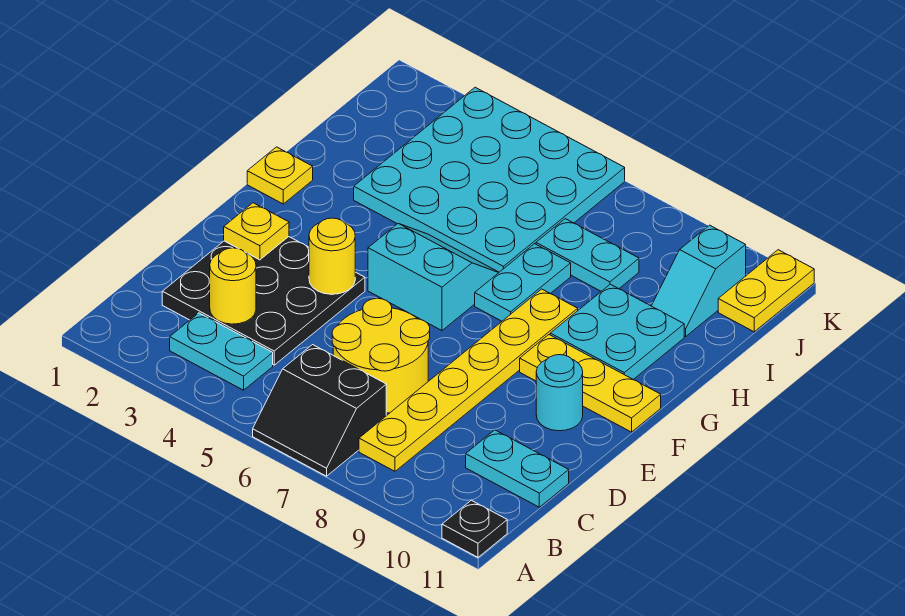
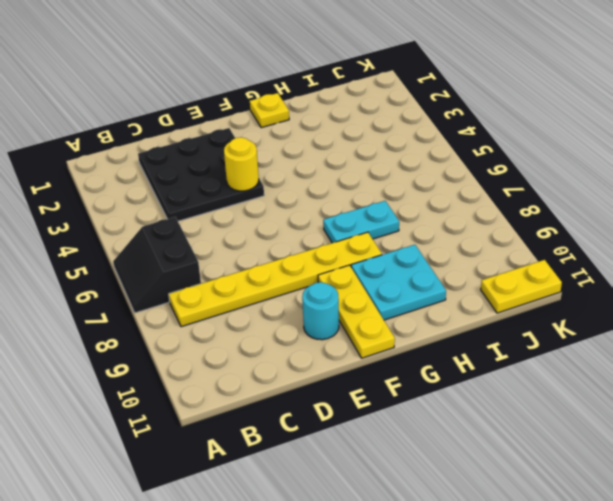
none -> black 1x1 plate [442,500,507,557]
none -> cyan 1x2 plate [170,313,273,390]
none -> yellow 2x2 round brick [332,299,430,413]

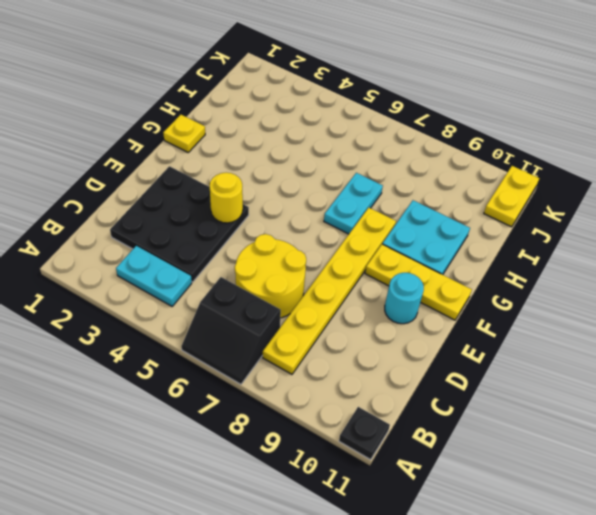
none -> cyan 1x2 plate [466,430,569,507]
none -> cyan 2x2 slope [368,223,499,330]
none -> cyan 4x4 plate [354,87,625,272]

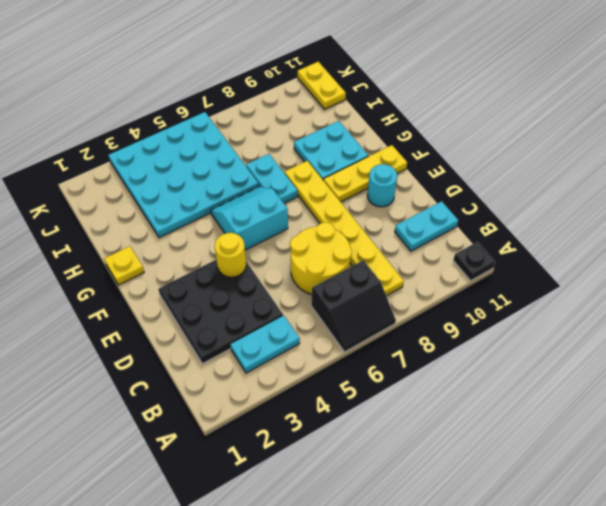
none -> cyan 1x2 plate [536,219,639,291]
none -> cyan 1x2 slope [652,225,746,337]
none -> yellow 1x1 round brick [210,248,256,324]

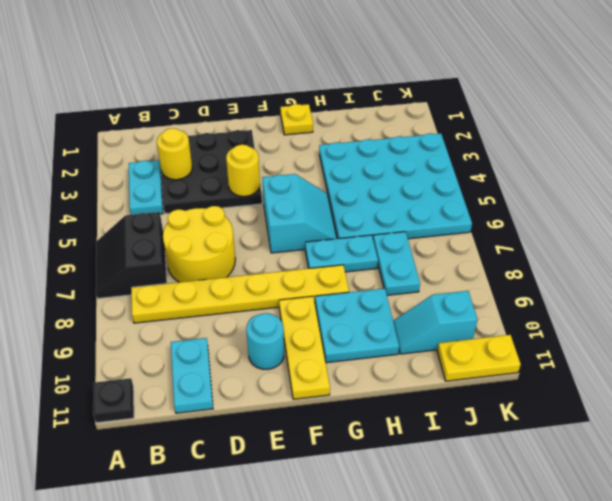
none -> yellow 1x1 plate [224,203,289,260]

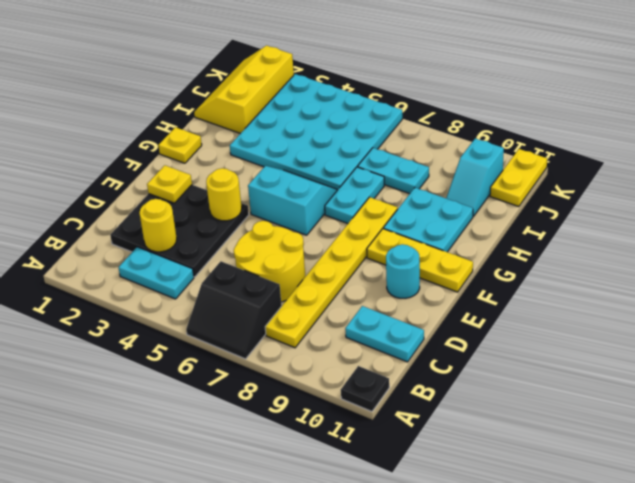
yellow 2x3 slope [194,46,294,133] -> none

